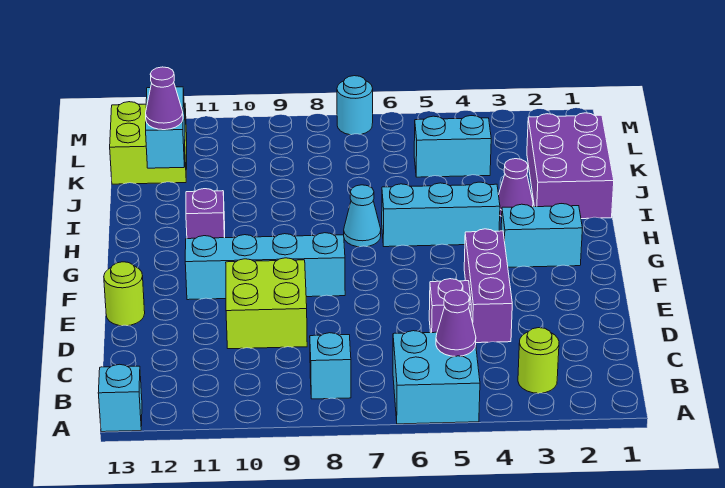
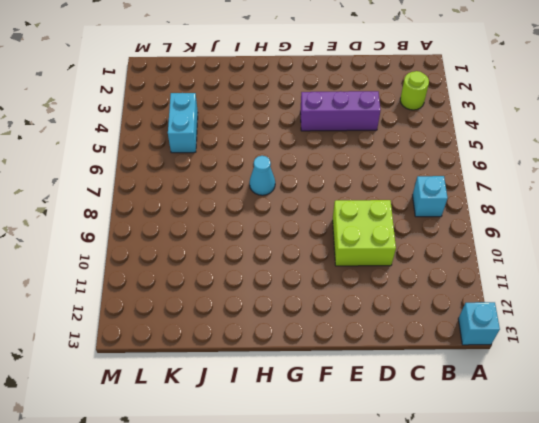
none -> cyan 2x2 brick [393,331,480,424]
none -> purple 1x1 brick [429,279,471,333]
none -> lime 1x1 round brick [104,262,145,326]

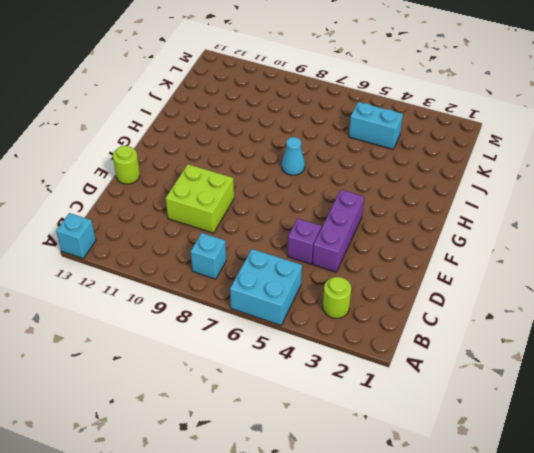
none -> cyan 1x4 brick [185,233,345,300]
none -> cyan 1x2 brick [501,204,582,267]
none -> cyan 1x3 brick [382,182,500,247]

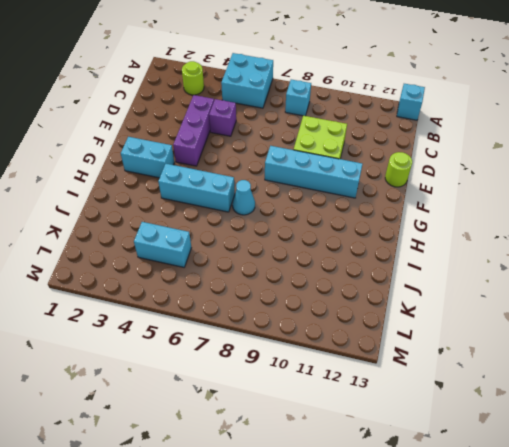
none -> purple 1x1 brick [186,189,225,239]
none -> purple 2x3 brick [527,113,614,219]
none -> purple 1x1 cone [499,159,533,216]

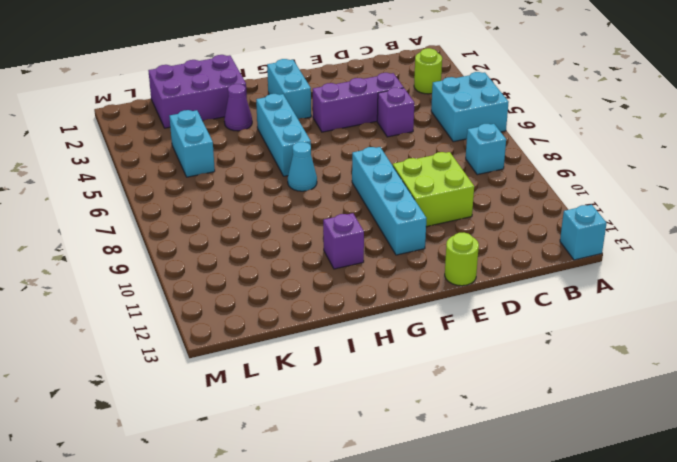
none -> lime 2x2 brick [110,102,187,184]
none -> cyan 1x1 round brick [337,76,373,135]
none -> purple 1x1 cone [436,290,476,356]

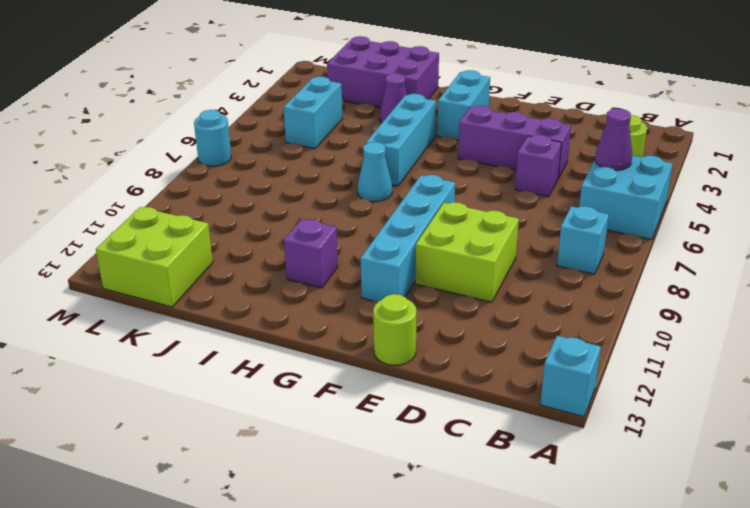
none -> cyan 1x2 brick [146,87,185,168]
none -> purple 1x1 cone [146,67,183,130]

